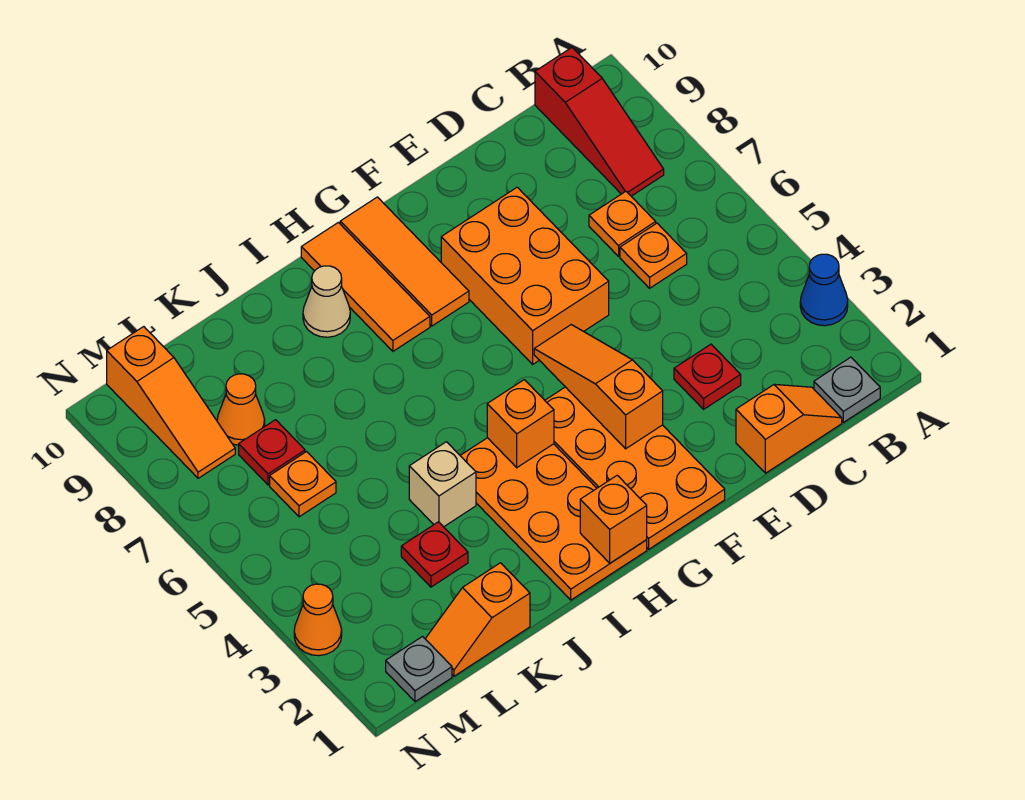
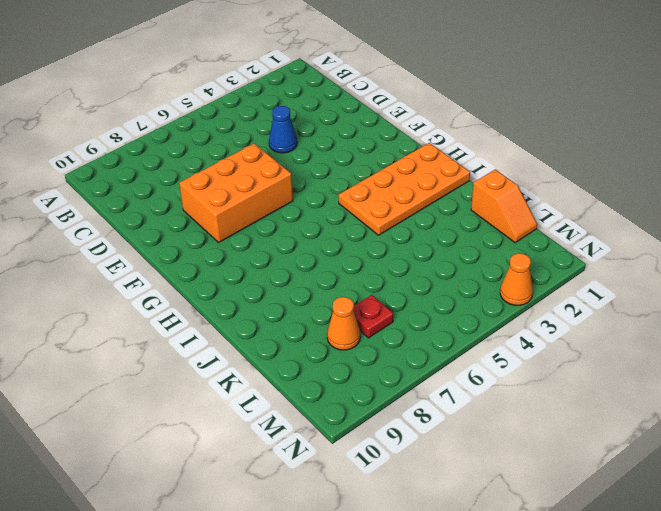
blue 1x1 cone [269,106,297,153] -> blue 1x1 cone moved to [800,254,848,326]
none -> grey 1x1 plate [814,357,880,422]
none -> red 1x3 slope [535,48,664,196]
none -> orange 1x2 slope [736,384,842,473]

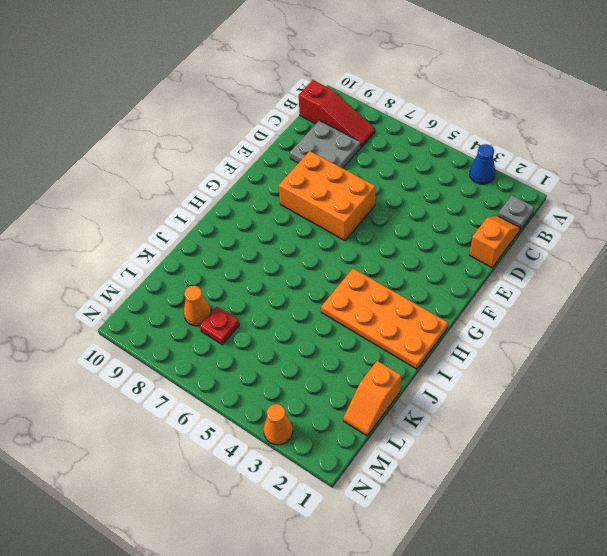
grey 2x2 plate [290,120,361,168] -> none
none -> orange 1x1 plate [620,223,687,288]
none -> orange 1x1 plate [589,191,656,256]
none -> red 1x1 plate [674,344,741,409]

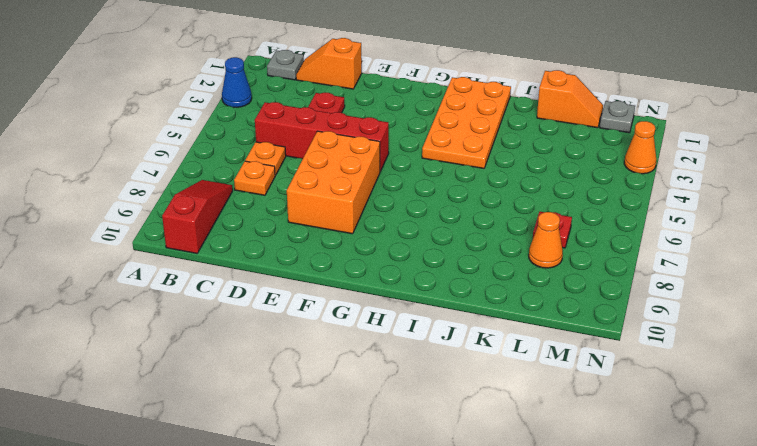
red 1x4 brick [255,102,389,172] -> none
none -> orange 2x4 plate [545,387,725,549]
none -> orange 1x3 tile [340,197,469,326]
none -> orange 1x3 tile [301,222,430,351]

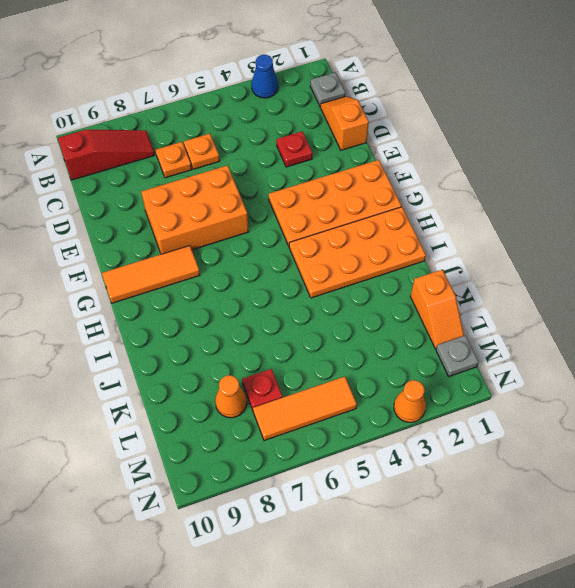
orange 1x3 tile [253,377,357,441] -> orange 1x3 tile moved to [301,222,430,351]
none -> tan 1x1 cone [303,266,350,337]
none -> tan 1x1 brick [409,442,476,527]
none -> red 1x1 plate [401,522,468,587]

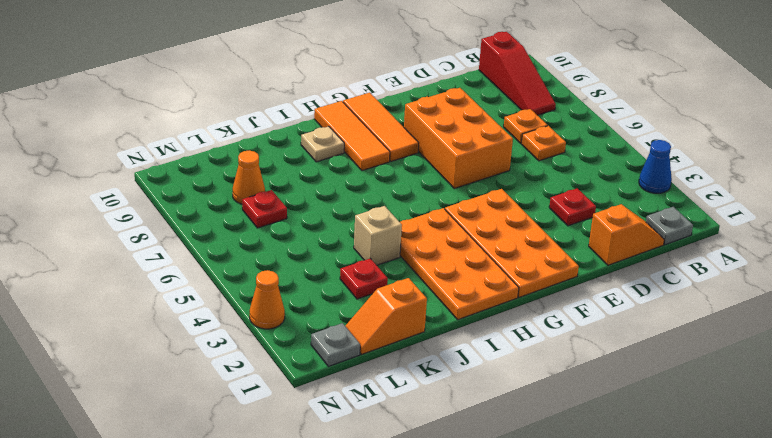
tan 1x1 plate [301,127,344,162] -> tan 1x1 cone [303,266,350,337]
none -> orange 1x1 plate [270,452,336,517]
none -> orange 1x3 slope [107,327,235,478]
none -> orange 1x3 slope [534,325,663,449]

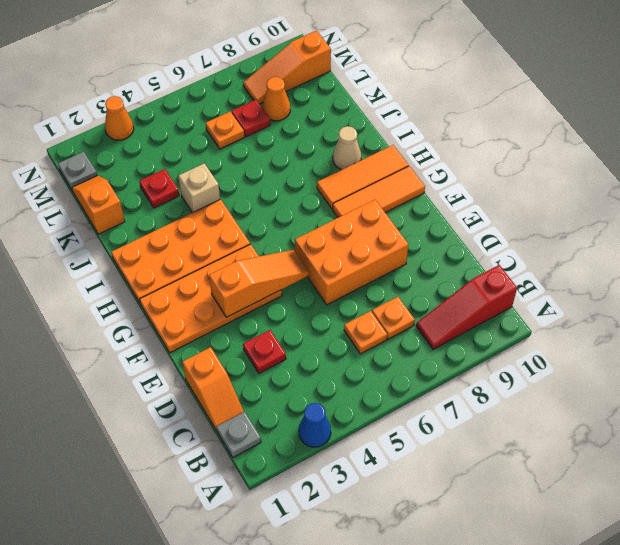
none -> orange 1x1 brick [580,475,647,563]
none -> orange 1x1 brick [487,380,554,468]

